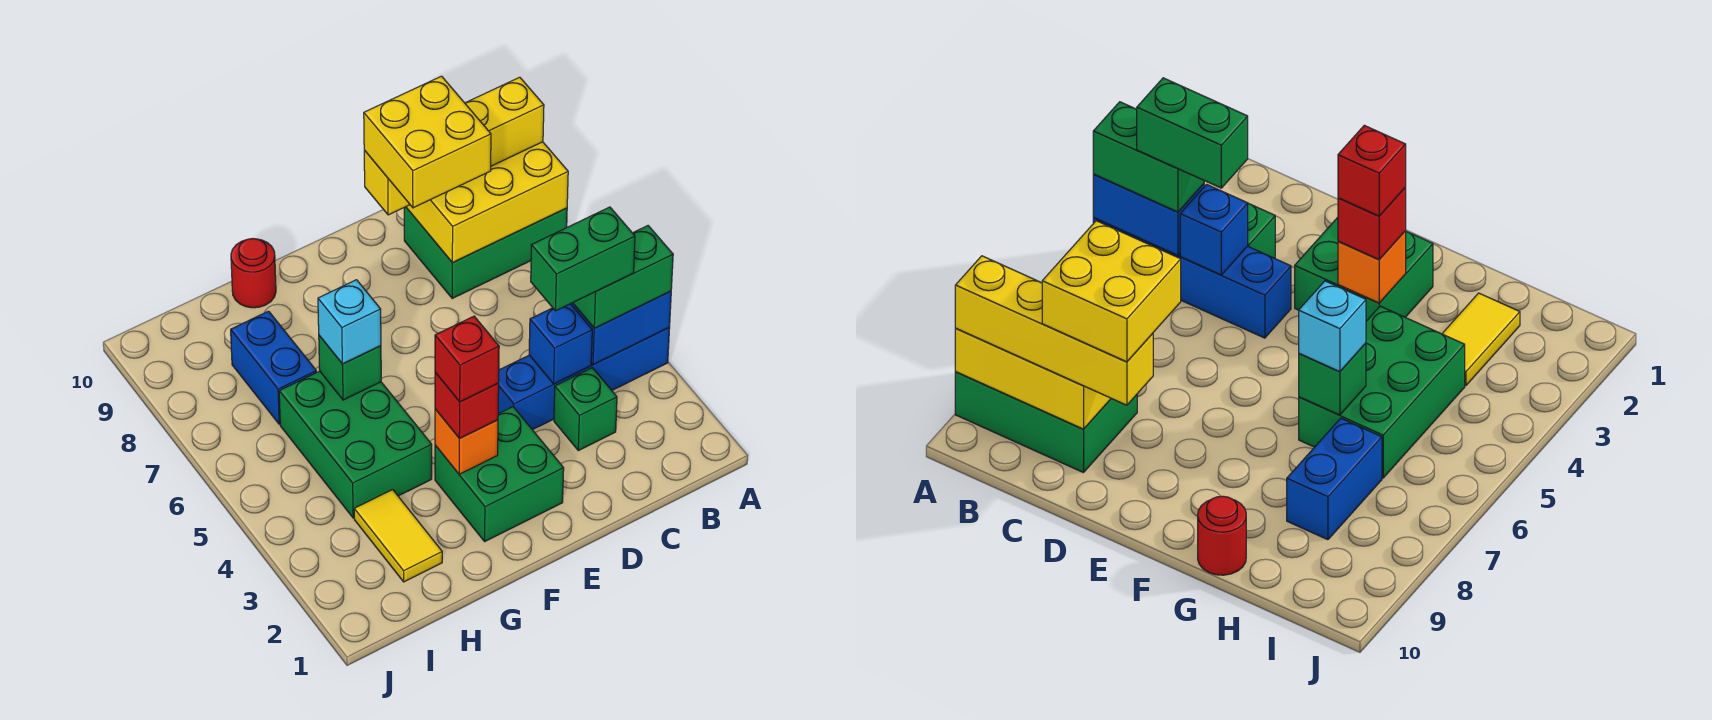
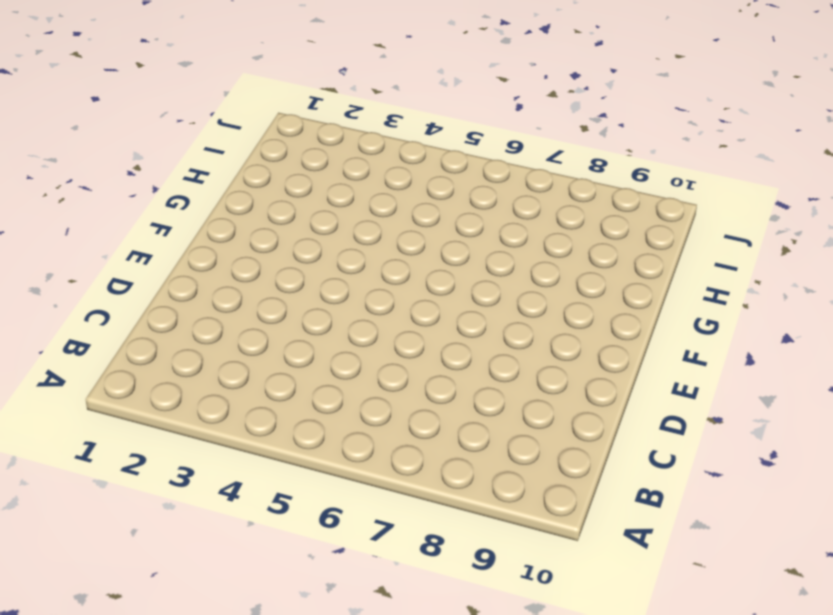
none -> blue 1x4 brick [498,328,670,430]
none -> green 2x3 brick [404,207,567,298]
none -> green 1x1 brick [554,368,617,451]

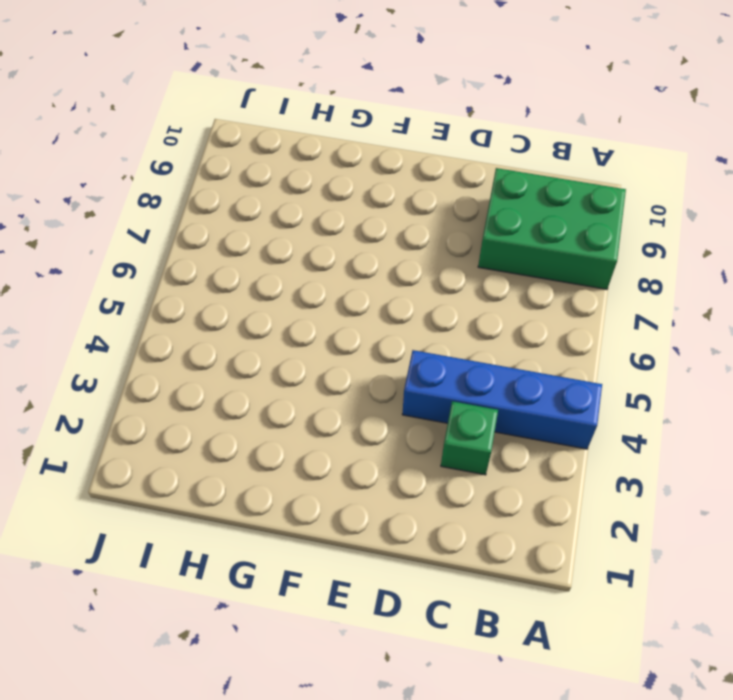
none -> green 2x2 brick [435,407,564,541]
none -> green 2x3 brick [279,371,432,518]
none -> red 1x1 round brick [231,239,276,308]

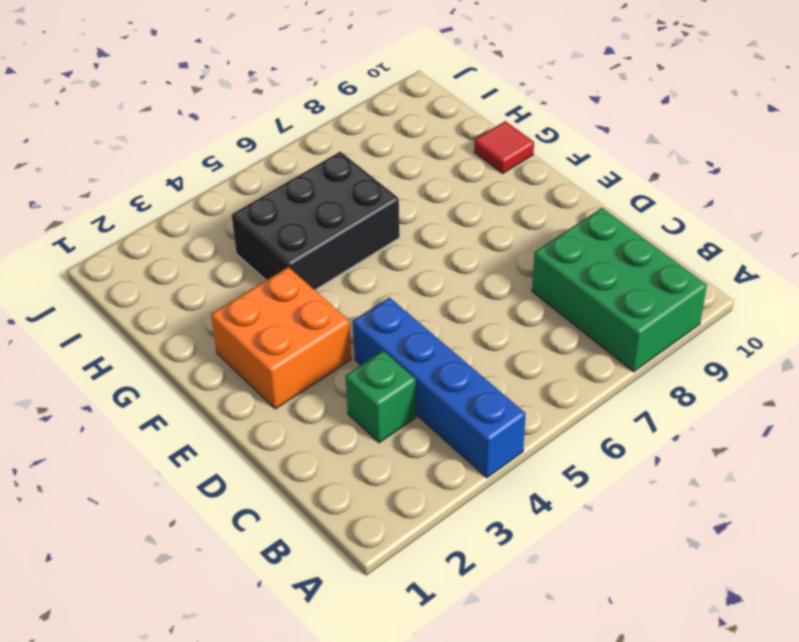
orange 2x2 brick [211,267,351,409] -> green 2x2 brick [435,407,564,541]
black 2x3 brick [232,151,400,290] -> green 2x3 brick [279,371,432,518]
red 1x1 tile [474,121,534,173] -> red 1x1 round brick [231,239,276,308]
none -> yellow 1x2 tile [354,490,442,582]
none -> blue 1x2 brick [231,311,316,424]
none -> blue 1x2 brick [571,291,671,365]

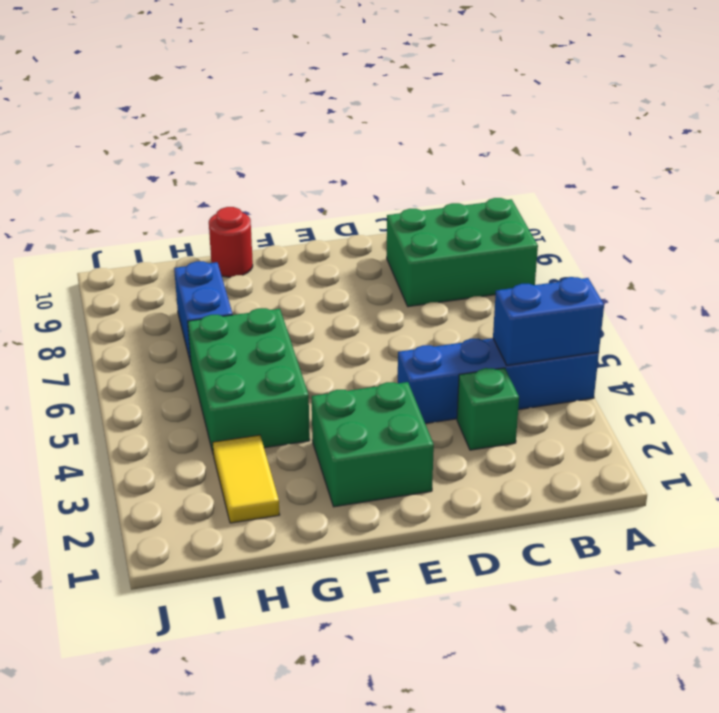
none -> yellow 2x3 brick [406,142,568,262]
none -> blue 1x1 brick [529,304,592,384]
none -> orange 1x1 brick [435,409,498,474]

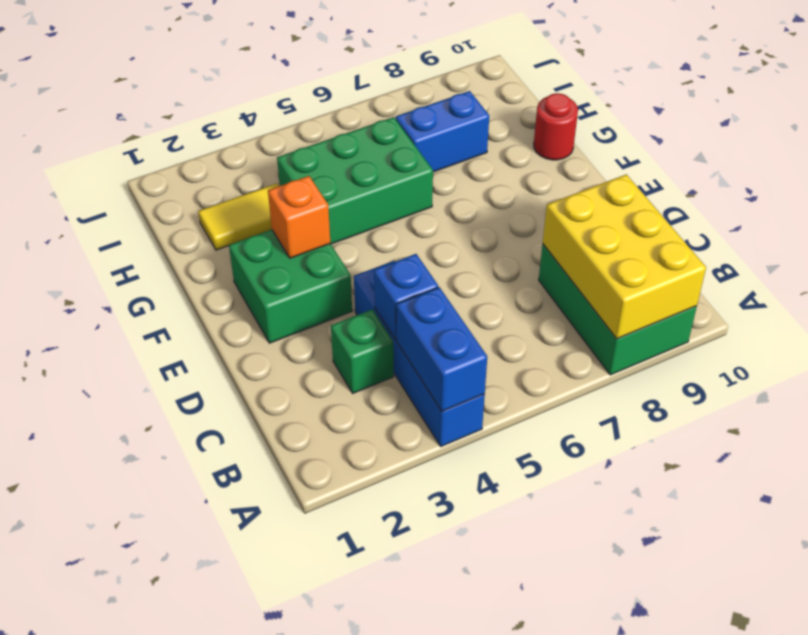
none -> green 1x1 brick [319,336,381,400]
none -> green 1x2 brick [573,226,673,328]
none -> yellow 1x4 brick [364,77,544,215]

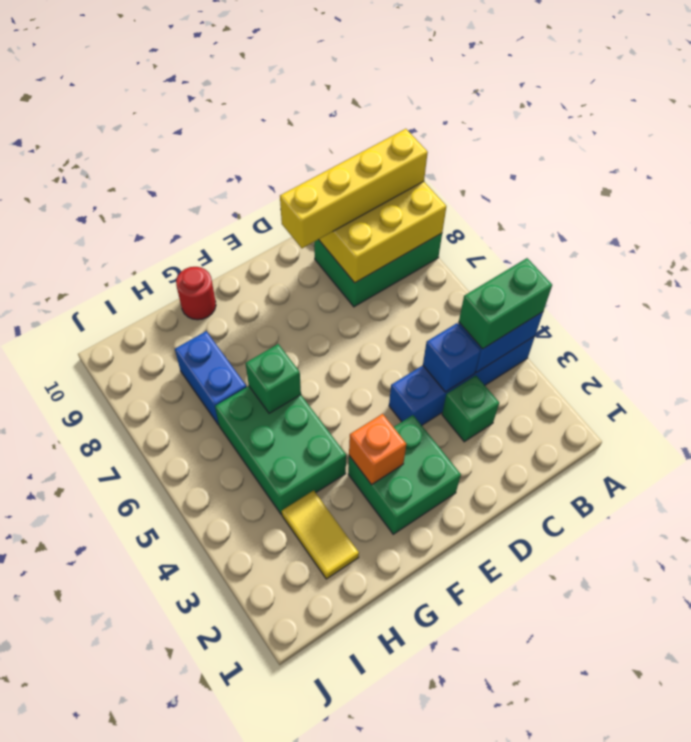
none -> red 1x1 brick [435,372,499,439]
none -> cyan 1x1 brick [318,280,381,364]
none -> green 1x2 brick [531,207,635,311]

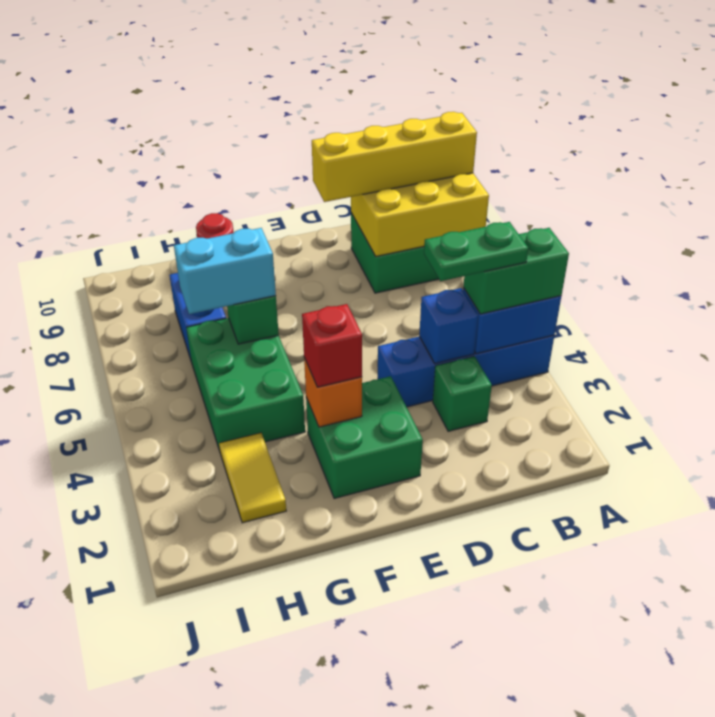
green 1x2 plate [424,222,528,281] -> green 1x2 brick [531,207,635,311]
cyan 1x2 brick [174,228,276,314] -> cyan 1x1 brick [318,280,381,364]
none -> yellow 2x2 brick [364,76,491,208]
none -> red 1x1 brick [435,316,499,402]

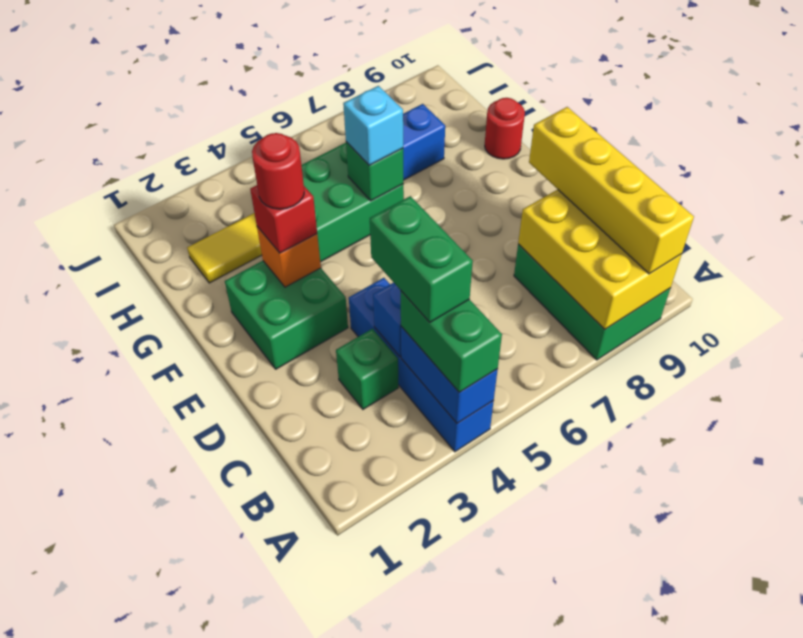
red 1x1 round brick [252,133,304,209] -> red 1x1 brick [435,316,499,402]
none -> yellow 2x2 brick [364,76,491,208]

